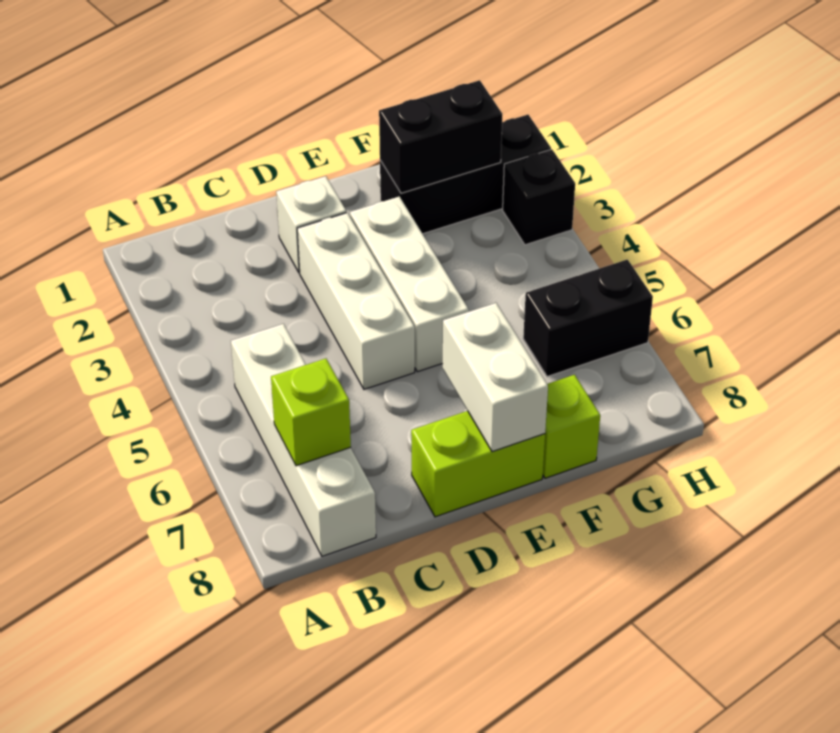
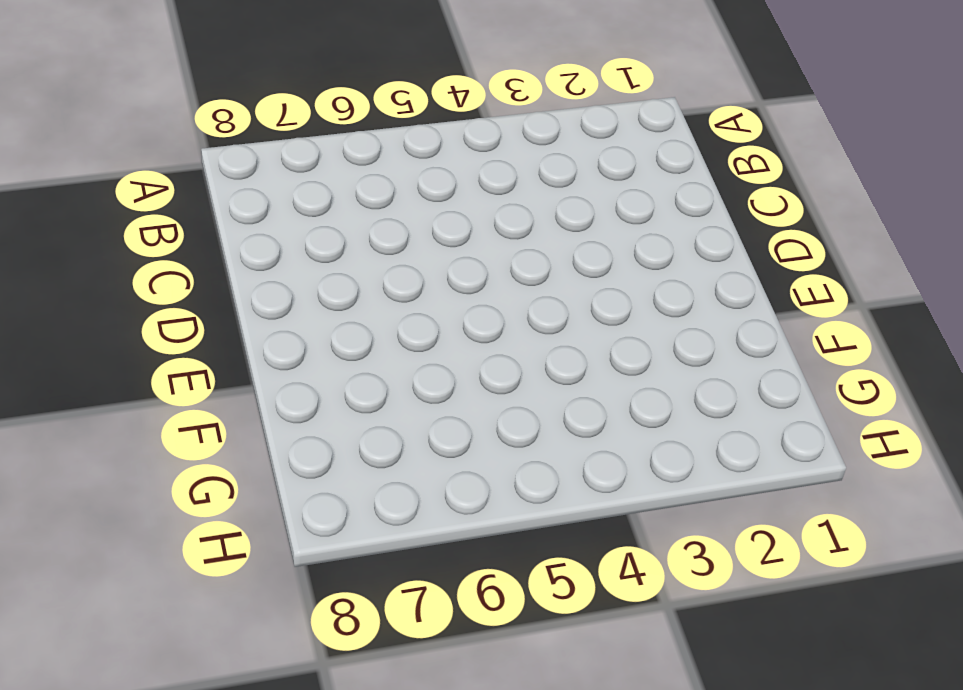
none -> white 1x4 brick [231,324,376,556]
none -> white 1x1 brick [276,176,346,273]
none -> white 1x3 brick [297,213,415,389]

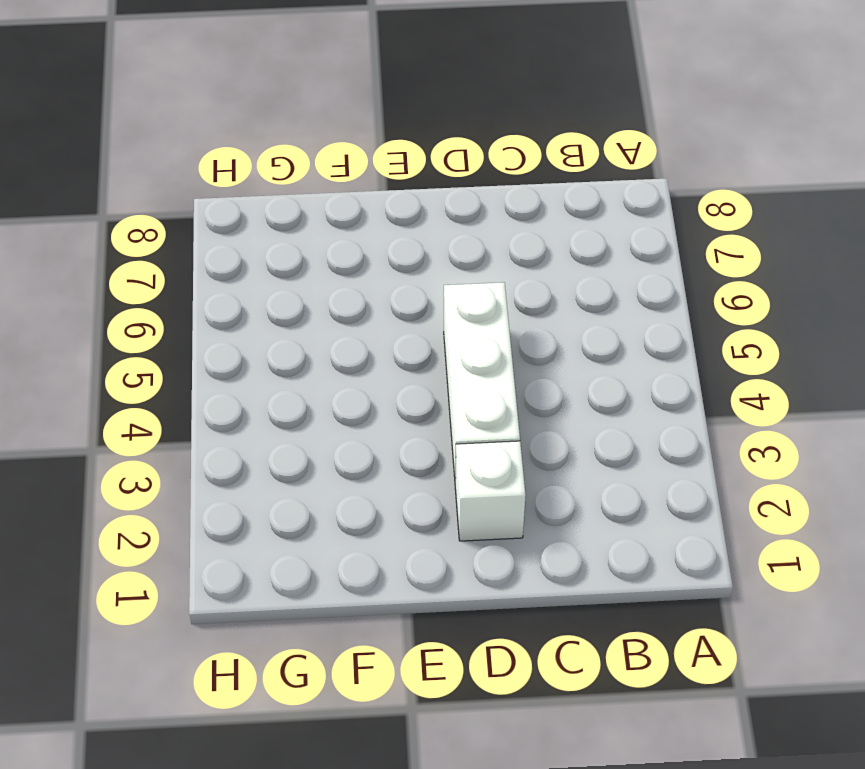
none -> white 1x4 brick [231,324,376,556]
none -> lime 1x2 brick [411,411,545,517]
none -> white 1x3 brick [350,197,469,372]

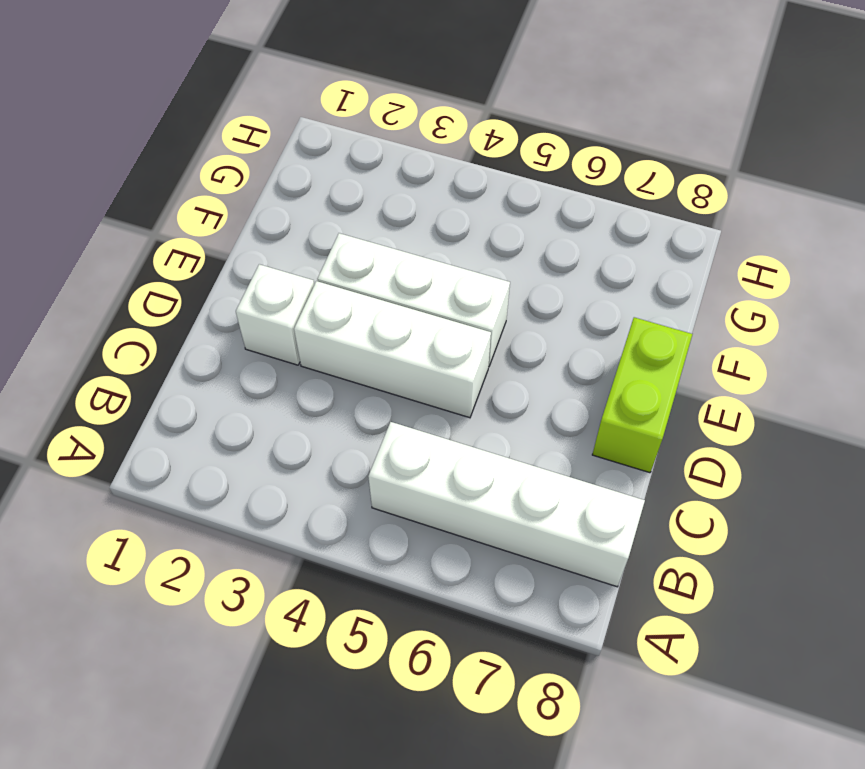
none -> black 1x3 brick [380,115,551,234]
none -> lime 1x1 brick [543,375,600,478]
none -> black 1x2 brick [523,260,653,377]

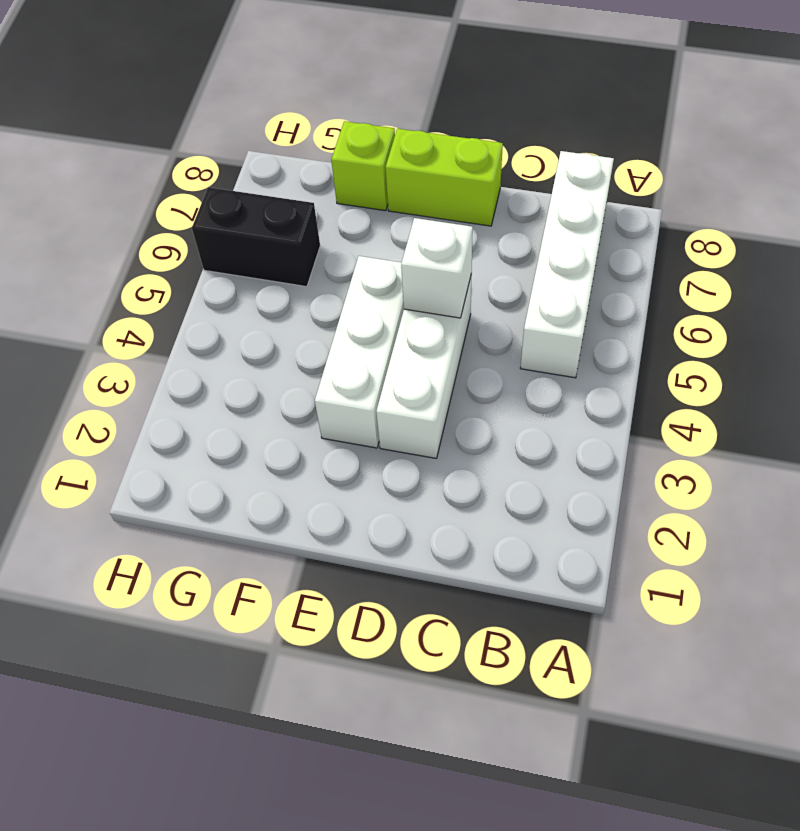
white 1x1 brick [401,218,473,318] -> white 1x1 brick moved to [276,176,346,273]
none -> black 1x3 brick [380,115,551,234]
none -> black 1x1 brick [503,149,575,245]
none -> lime 1x1 brick [271,359,351,466]

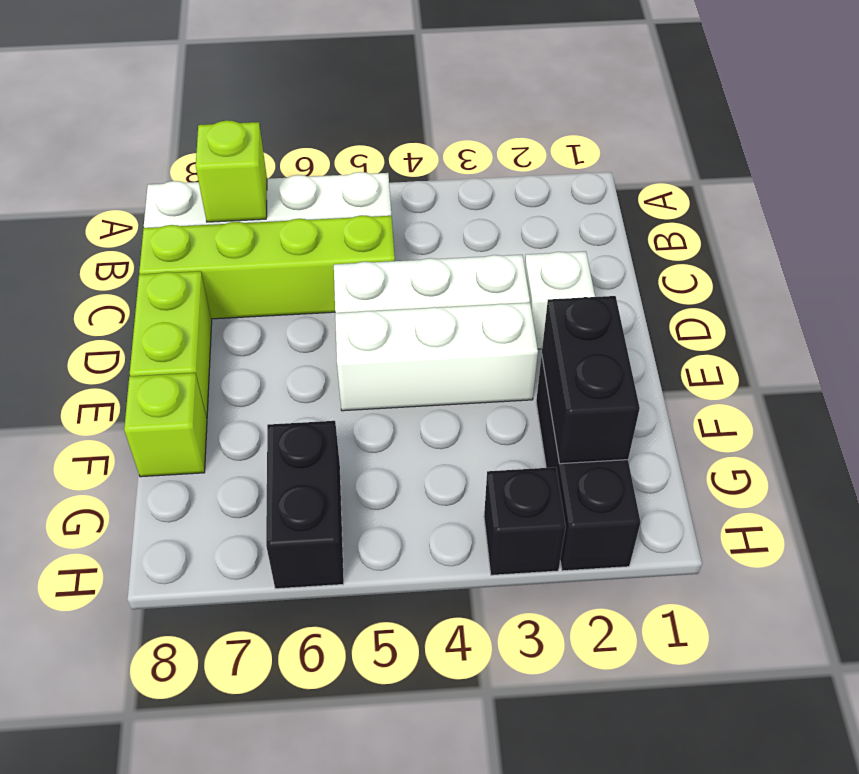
lime 1x4 brick [139,215,395,319] -> none
none -> white 1x2 brick [443,303,548,452]

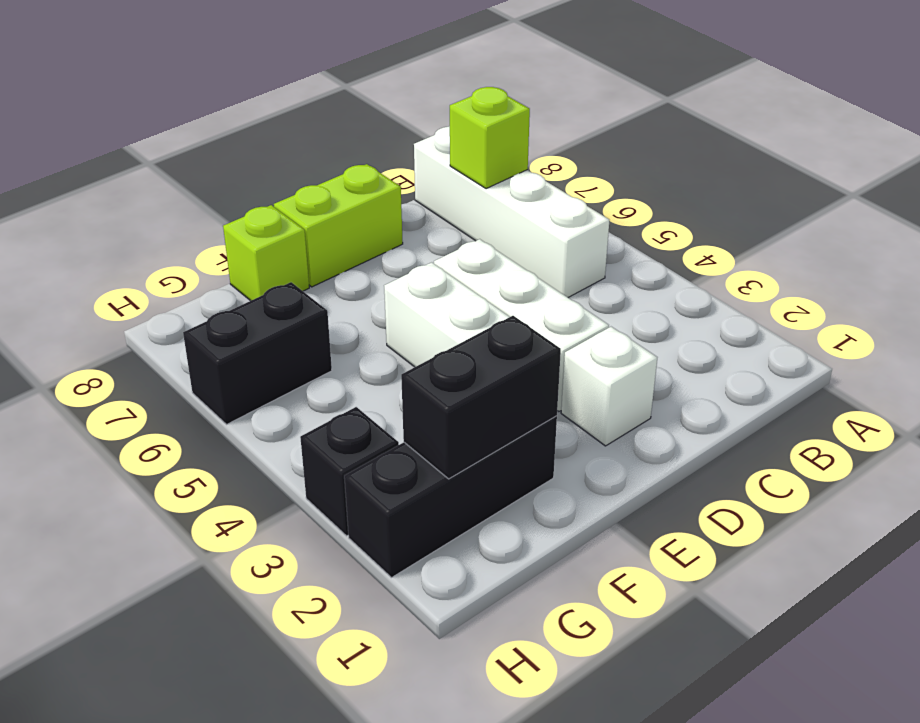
none -> white 1x2 brick [443,303,548,452]

